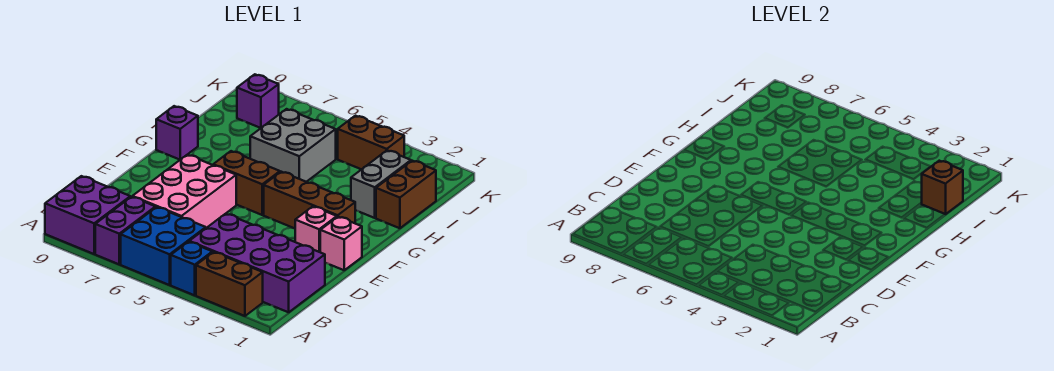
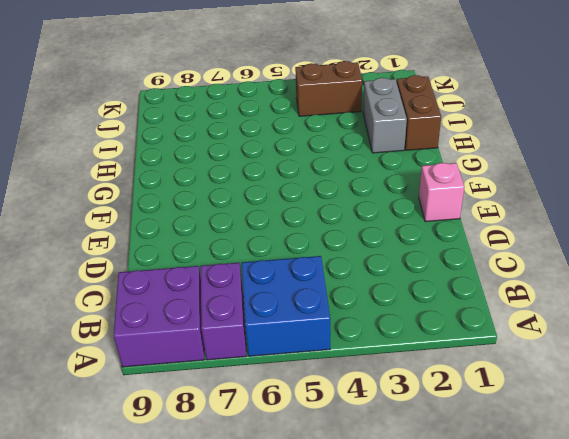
none -> brown 1x2 brick [196,252,263,316]
none -> blue 1x1 brick [171,242,212,295]
none -> purple 2x4 brick [189,214,325,312]

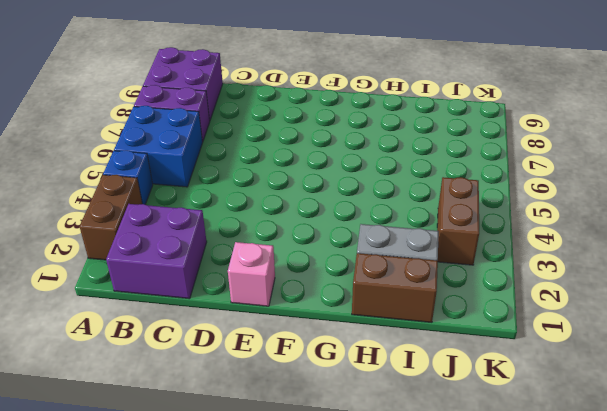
purple 2x2 brick [106,204,207,299] -> purple 2x4 brick [189,214,325,312]
none -> pink 2x3 brick [132,155,236,228]
none -> pink 1x1 brick [295,206,337,252]
none -> brown 1x3 brick [264,172,356,228]

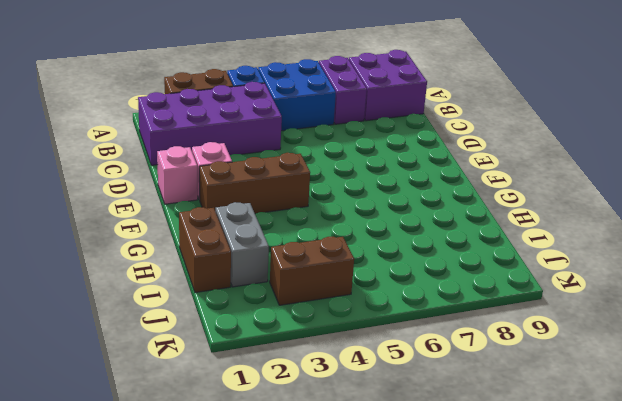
none -> pink 2x3 brick [132,155,236,228]
none -> brown 1x2 brick [213,151,280,215]
none -> purple 1x1 brick [156,106,198,160]

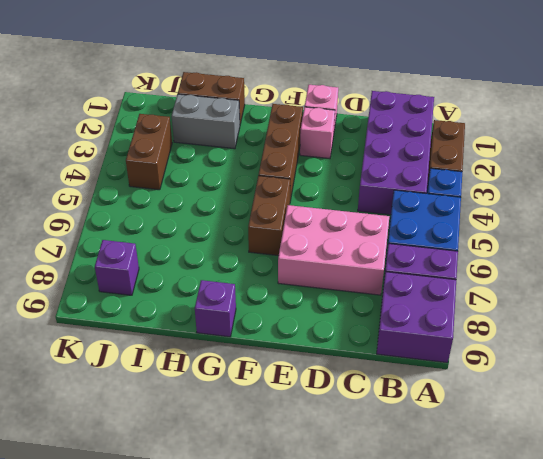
none -> grey 2x2 brick [250,109,336,182]
none -> brown 1x1 brick [922,161,963,214]

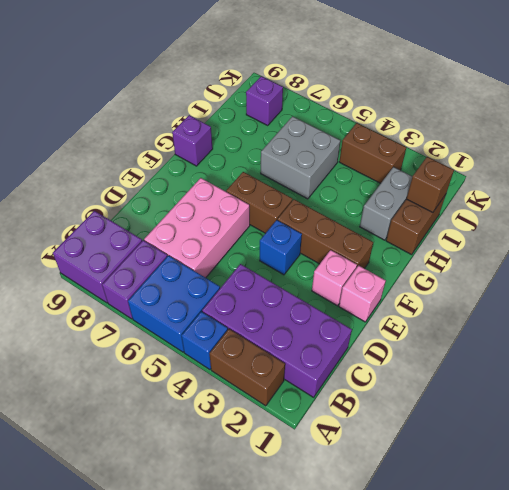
blue 1x1 brick [260,220,302,275] -> none

